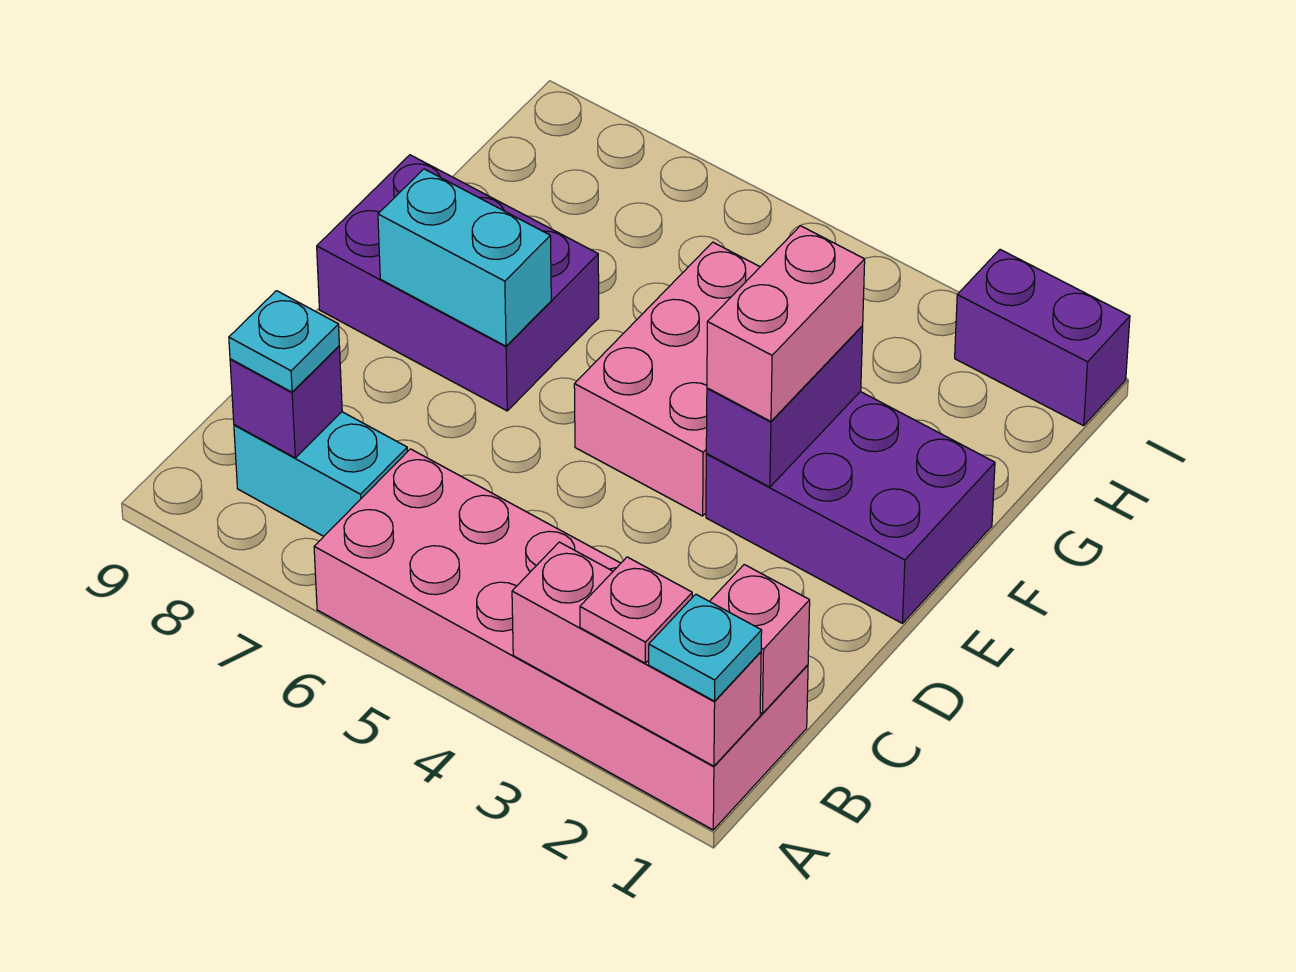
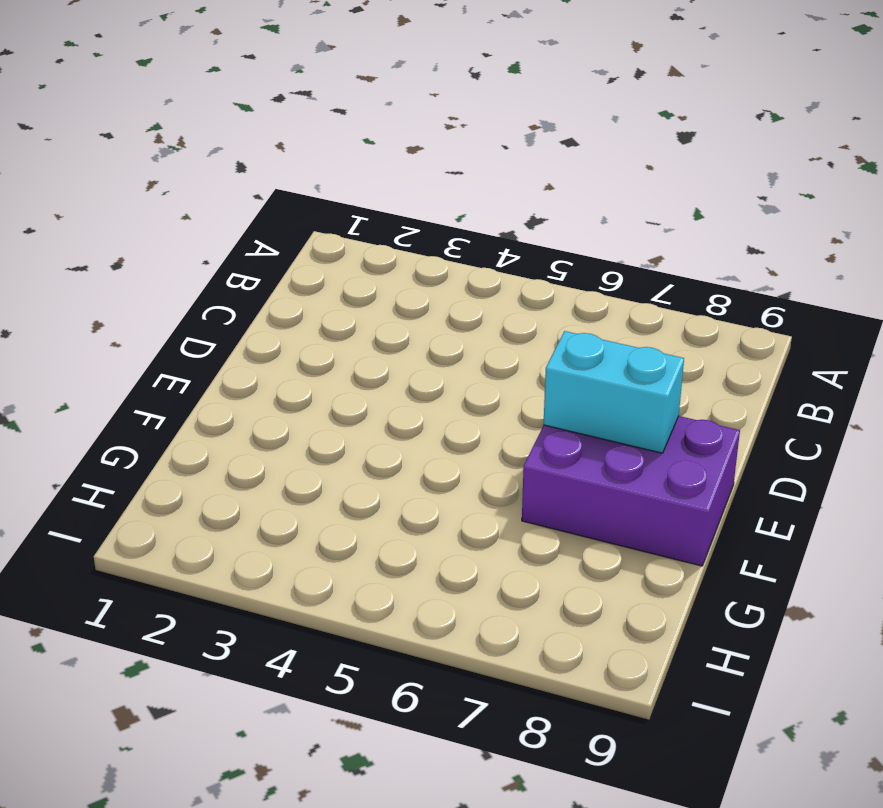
none -> pink 2x6 brick [314,449,808,830]
none -> cyan 1x2 brick [234,412,407,536]
none -> purple 2x3 brick [706,392,995,623]

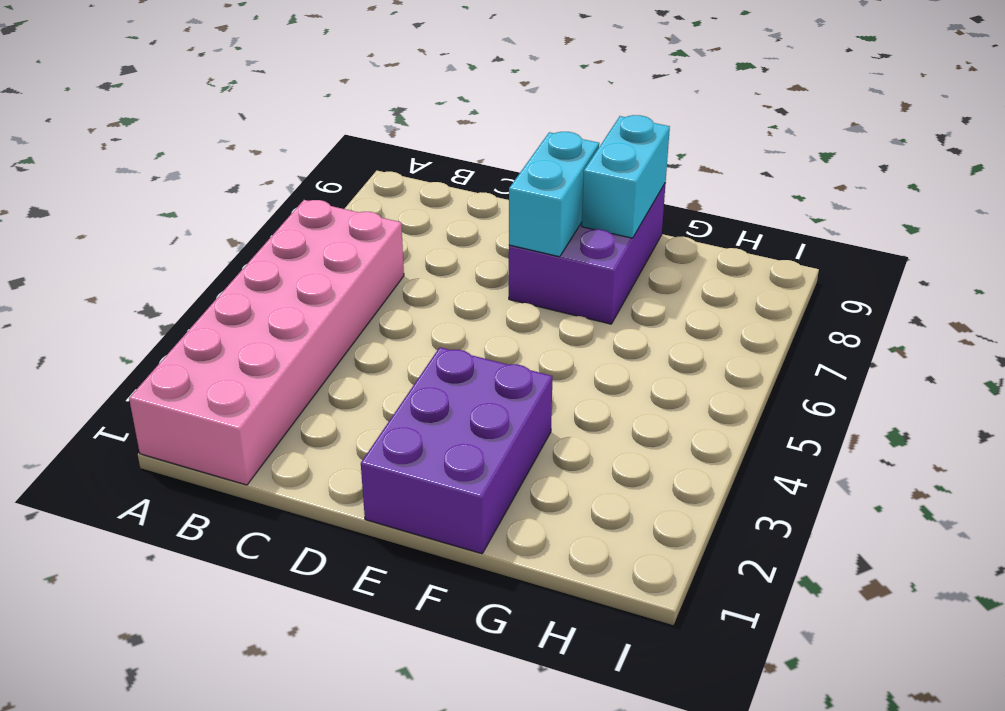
cyan 1x2 brick [582,115,670,238] -> cyan 1x2 brick moved to [234,412,407,536]
none -> pink 2x3 brick [574,242,760,516]
none -> purple 1x2 brick [955,250,1130,426]
none -> pink 1x3 brick [512,542,761,766]

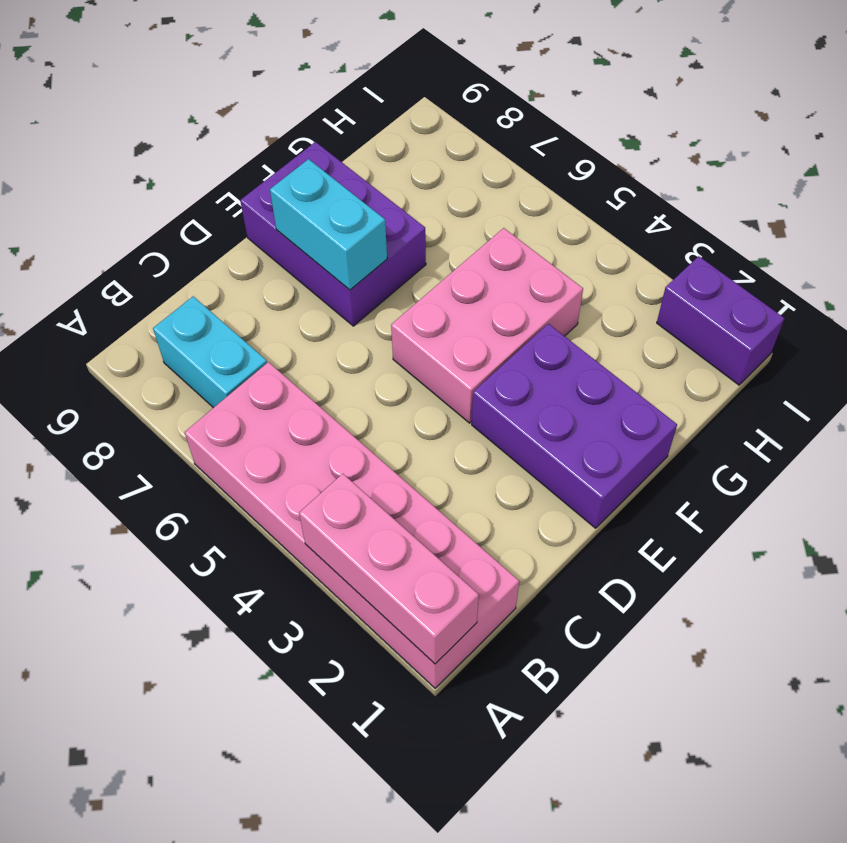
none -> pink 1x1 brick [710,565,810,713]
none -> purple 1x1 brick [230,346,342,458]
none -> purple 1x2 brick [706,326,863,487]

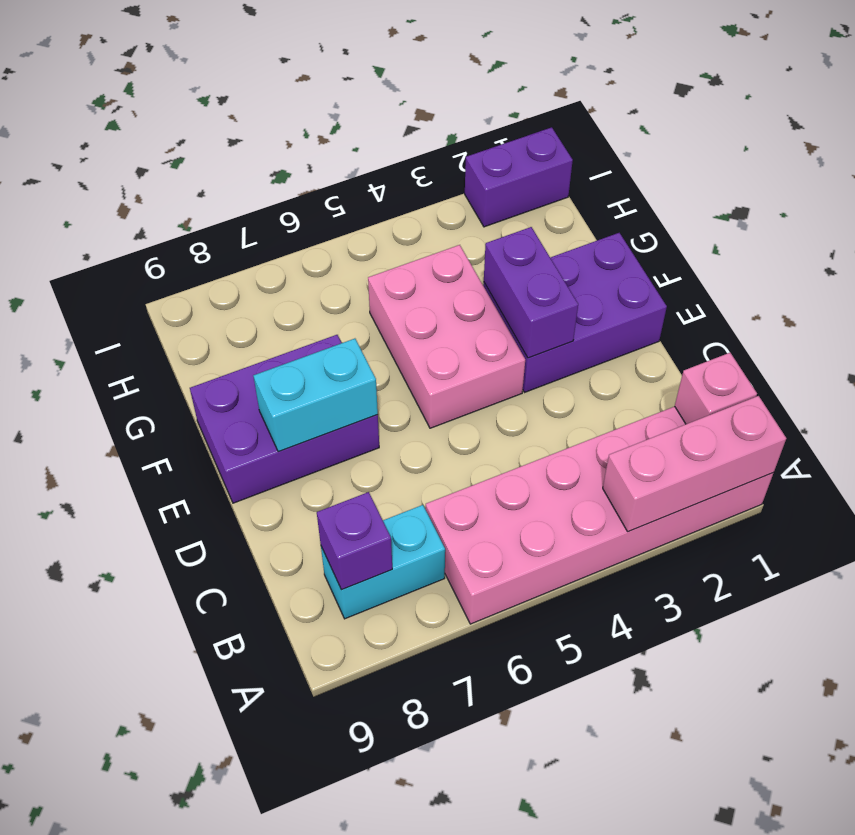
none -> cyan 1x1 plate [649,594,762,701]
none -> pink 1x1 plate [580,557,692,663]
none -> cyan 1x1 plate [229,291,339,392]

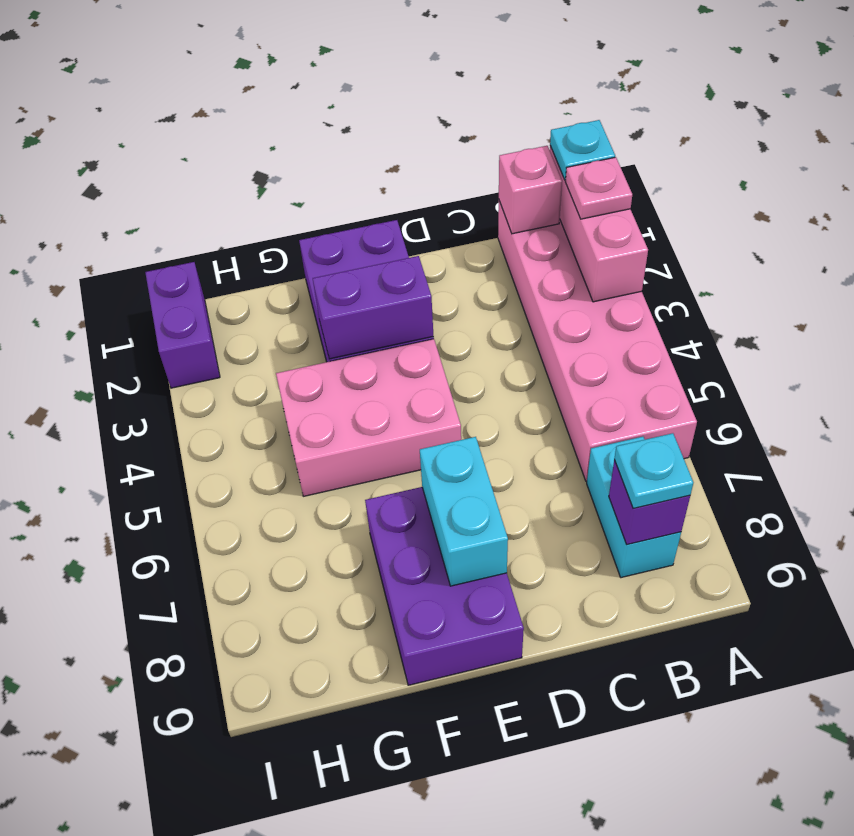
none -> pink 1x2 brick [707,226,865,421]

